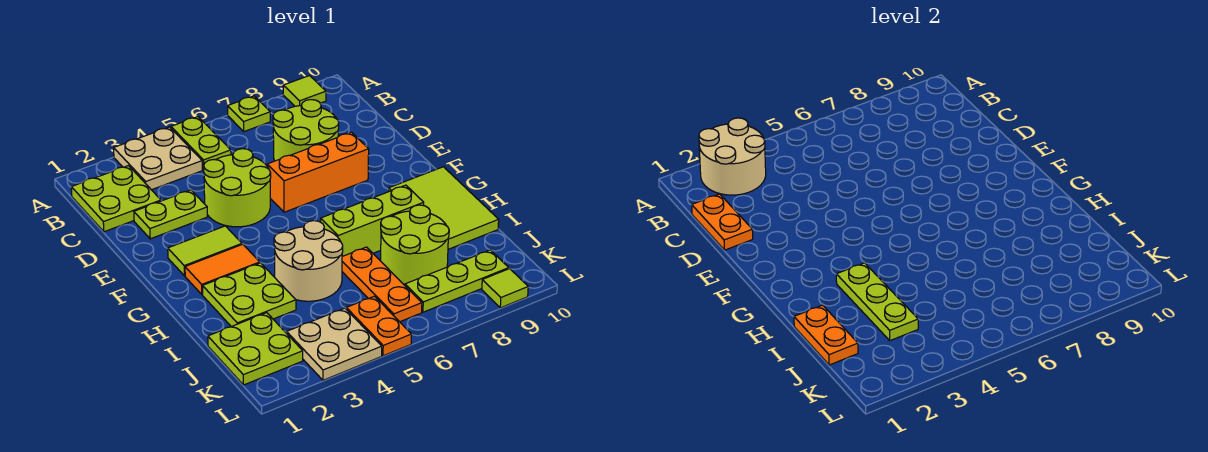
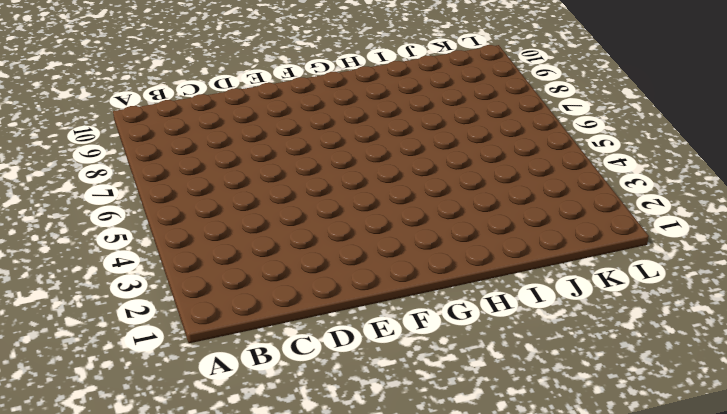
none -> tan 2x2 plate [114,127,202,190]
none -> lime 1x2 plate [171,117,231,170]
none -> lime 1x1 plate [228,96,270,132]

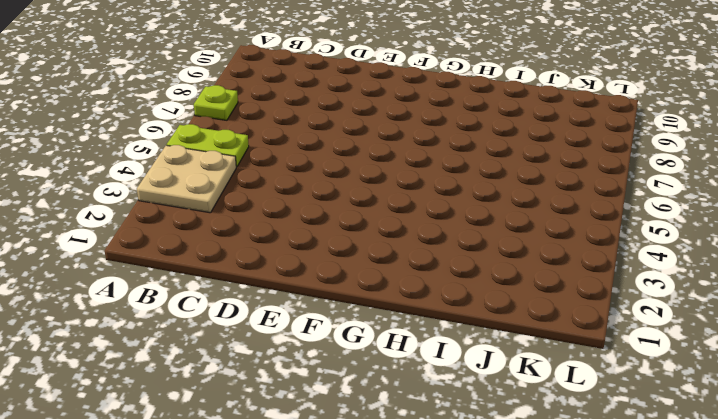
none -> lime 1x1 tile [283,76,326,106]
none -> lime 2x2 plate [71,166,161,232]
none -> lime 2x2 round brick [273,100,339,161]

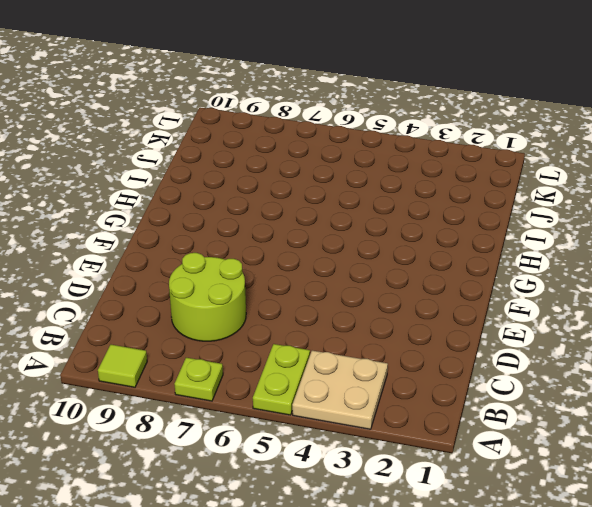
none -> lime 2x2 plate [71,166,161,232]
none -> lime 1x2 plate [134,190,207,239]
none -> lime 2x2 round brick [204,149,271,227]

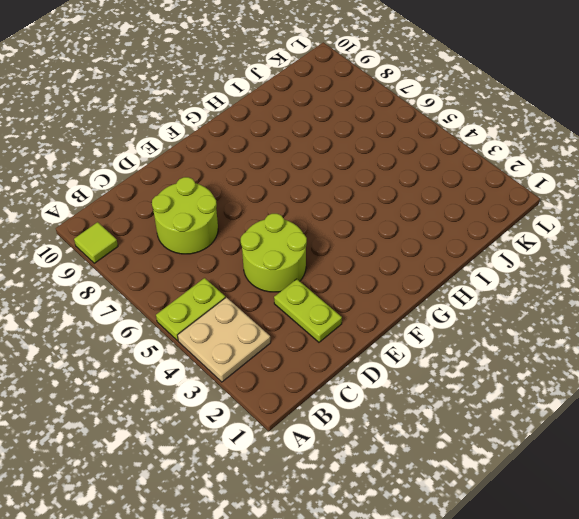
none -> lime 1x1 plate [228,96,270,132]
none -> lime 2x2 plate [71,166,161,232]
none -> orange 1x3 brick [267,132,369,212]

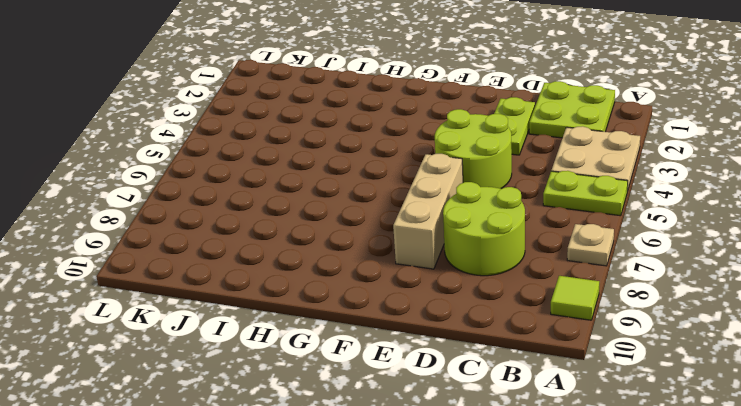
tan 1x1 plate [567,224,614,266] -> lime 1x1 plate [228,96,270,132]
tan 1x3 brick [393,154,463,269] -> orange 1x3 brick [267,132,369,212]
none -> lime 1x2 tile [168,226,242,276]
none -> orange 1x2 tile [185,244,260,295]
none -> lime 2x3 tile [389,167,499,249]

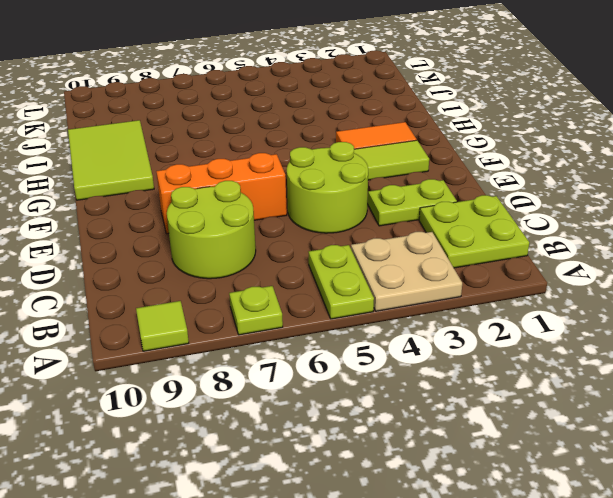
none -> lime 2x2 plate [203,263,296,327]
none -> tan 2x2 round brick [274,221,343,301]
none -> lime 1x3 brick [321,185,424,256]

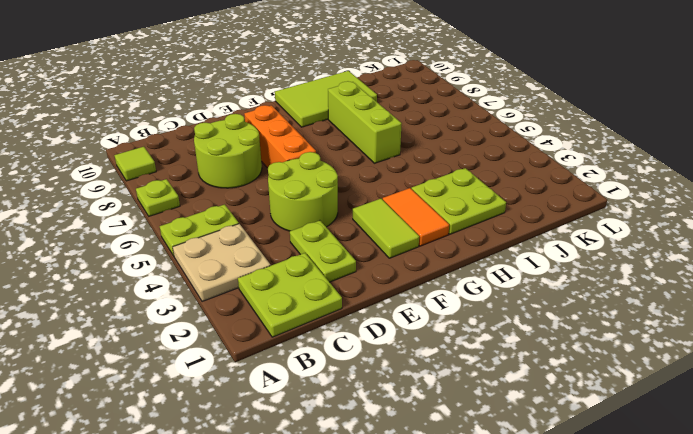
none -> tan 2x2 round brick [274,221,343,301]
none -> orange 1x3 plate [342,247,422,322]
none -> lime 2x2 round brick [381,205,449,284]

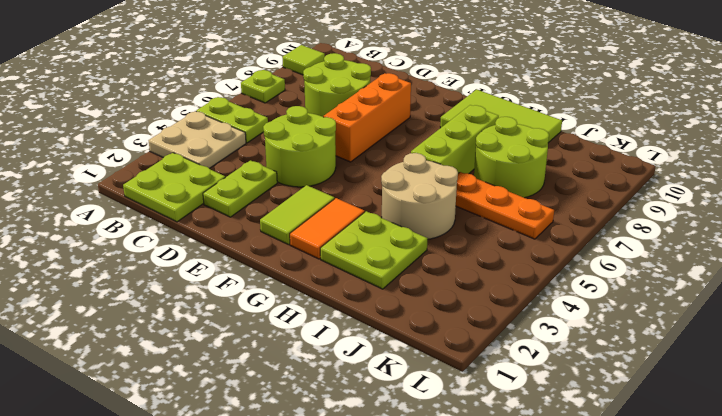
none -> lime 2x2 plate [208,313,303,385]
none -> tan 2x2 plate [287,308,382,380]
none -> orange 1x2 plate [346,296,412,356]

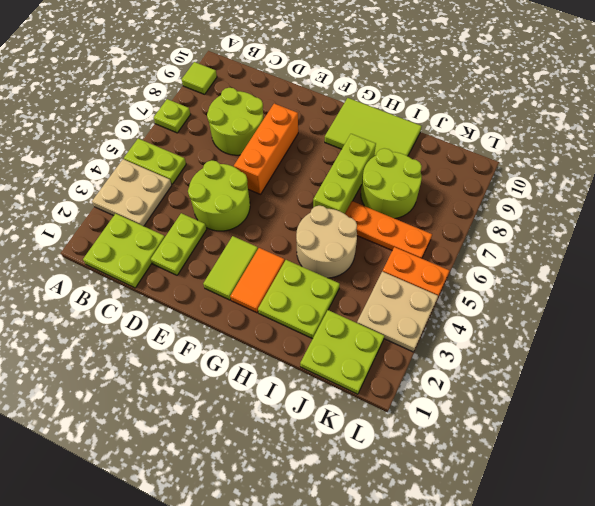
none -> lime 1x3 plate [405,250,509,312]
none -> lime 1x1 tile [482,269,528,308]
none -> tan 2x2 round brick [699,118,766,195]

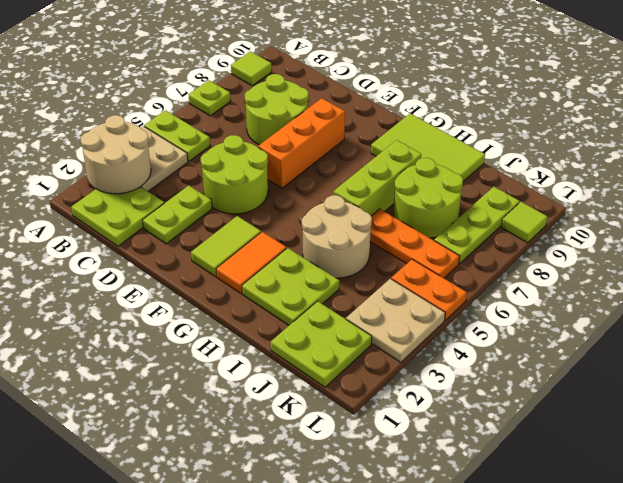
none -> orange 1x2 plate [692,194,753,250]
none -> lime 1x3 plate [836,263,918,341]
none -> orange 1x2 plate [794,305,858,365]

